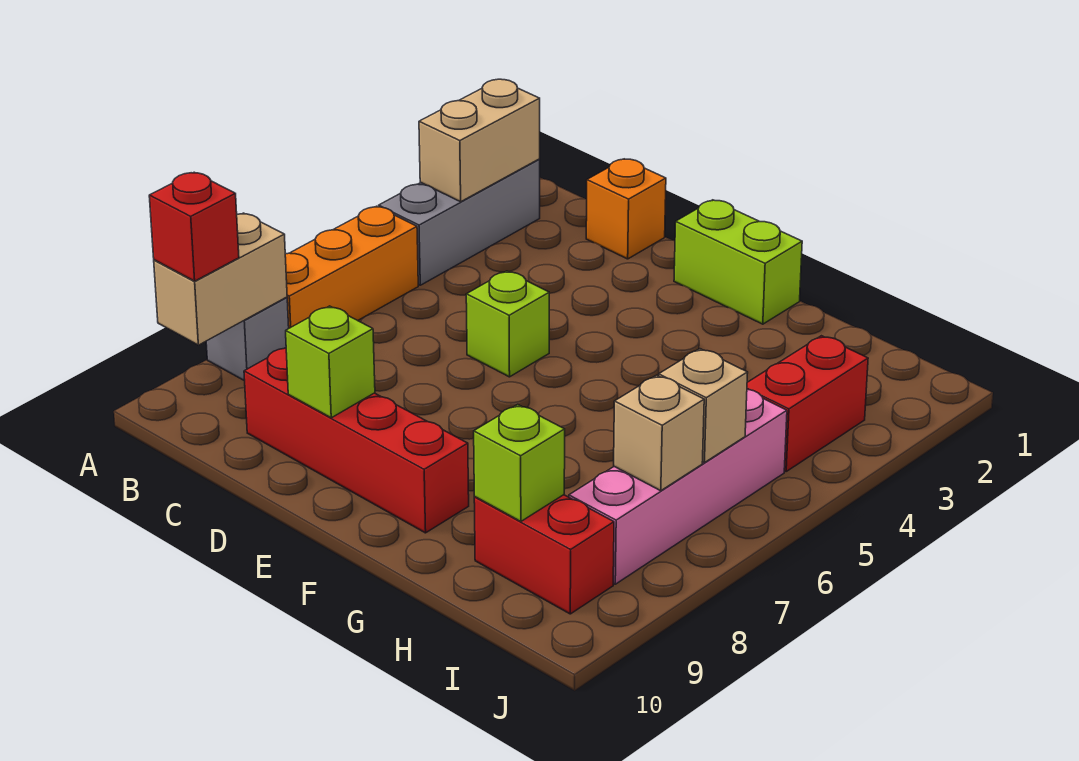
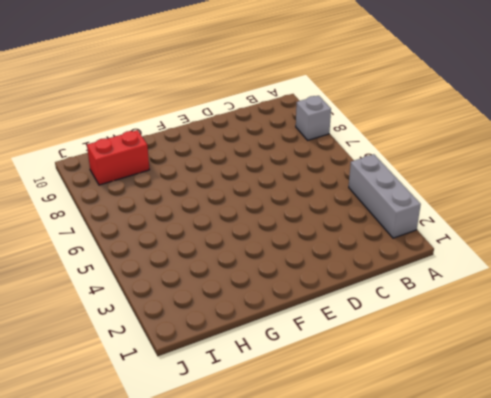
none -> orange 1x3 brick [285,206,418,328]
none -> orange 1x1 brick [586,159,666,259]
none -> red 1x4 brick [244,348,469,533]

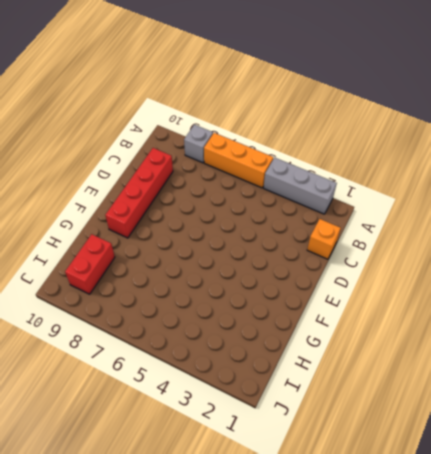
none -> lime 1x1 brick [466,271,549,377]
none -> lime 1x2 brick [674,200,802,324]
none -> red 1x2 brick [747,336,868,471]

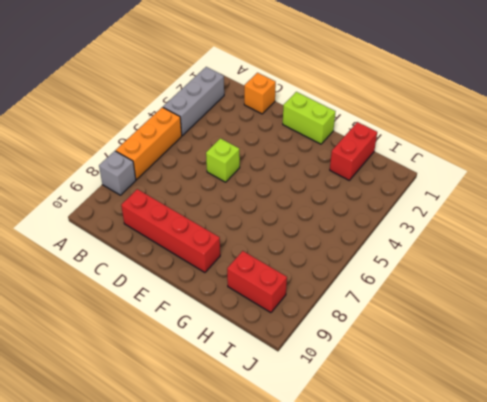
red 1x2 brick [330,122,377,180] -> red 1x2 brick moved to [747,336,868,471]
none -> pink 1x4 brick [569,389,787,584]
none -> tan 1x2 brick [419,79,540,202]
none -> tan 1x2 brick [154,213,287,345]

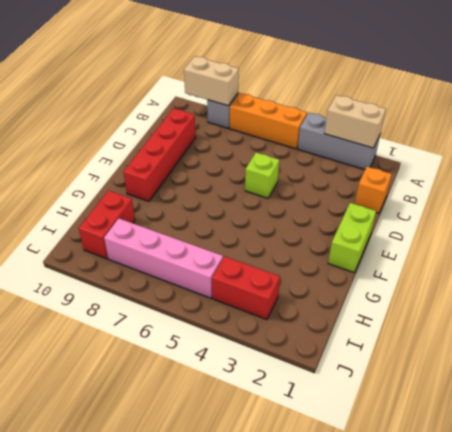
none -> lime 1x1 brick [286,306,375,418]
none -> lime 1x1 brick [474,404,565,521]
none -> tan 1x1 brick [659,349,748,463]

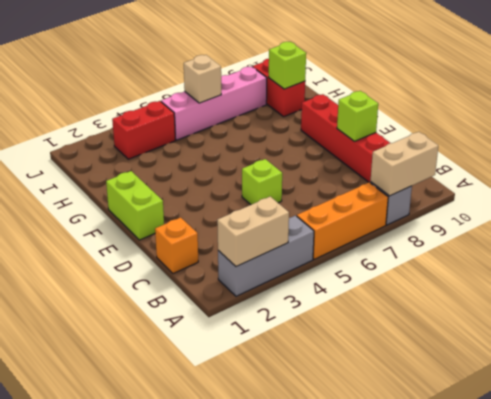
none -> tan 1x1 brick [614,375,704,491]
none -> red 1x1 brick [149,172,239,281]

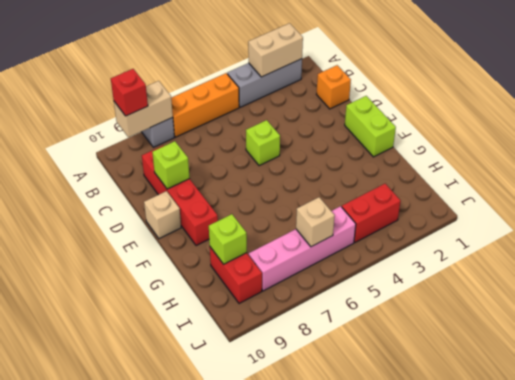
tan 1x1 brick [144,191,181,239] -> tan 1x1 brick moved to [614,375,704,491]

